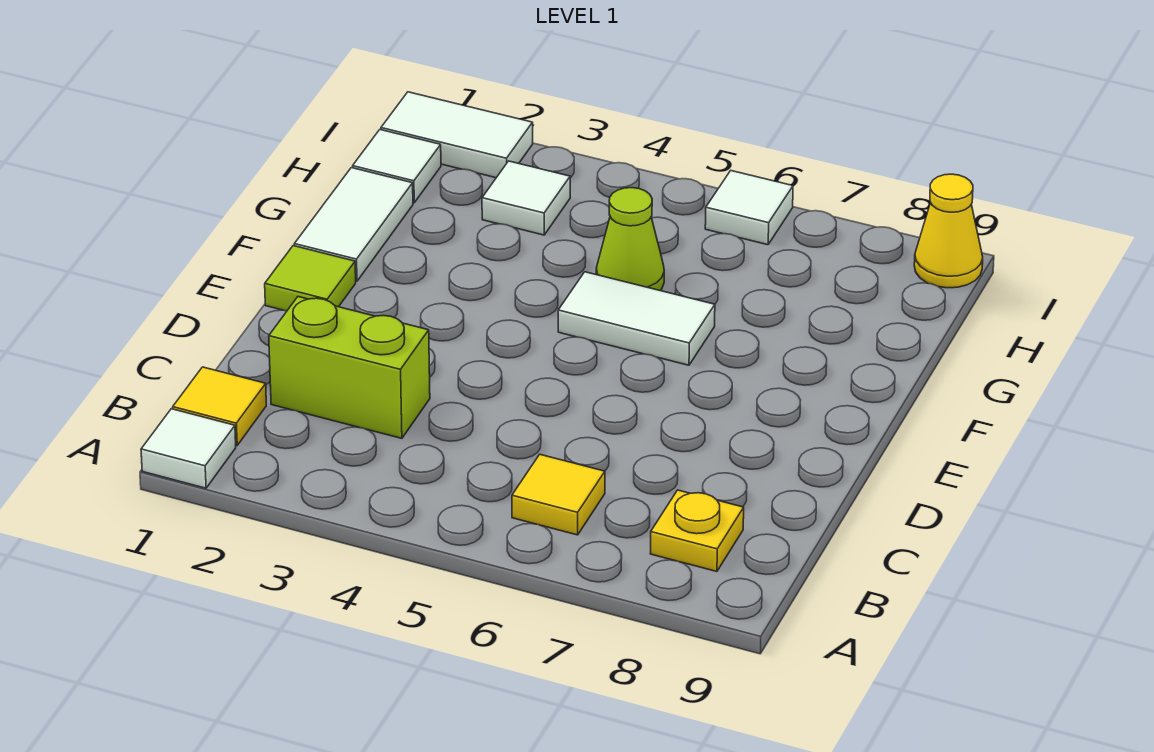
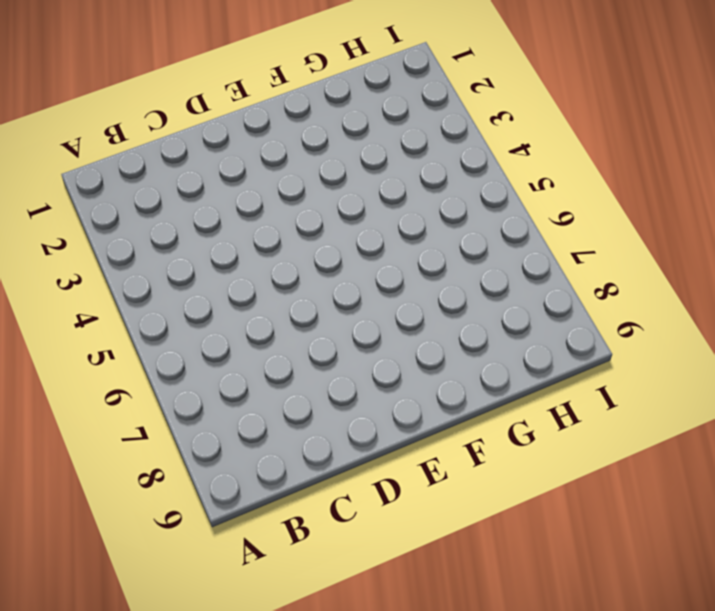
none -> white 1x1 tile [141,409,236,488]
none -> yellow 1x1 tile [173,367,266,446]
none -> yellow 1x1 tile [512,454,605,535]

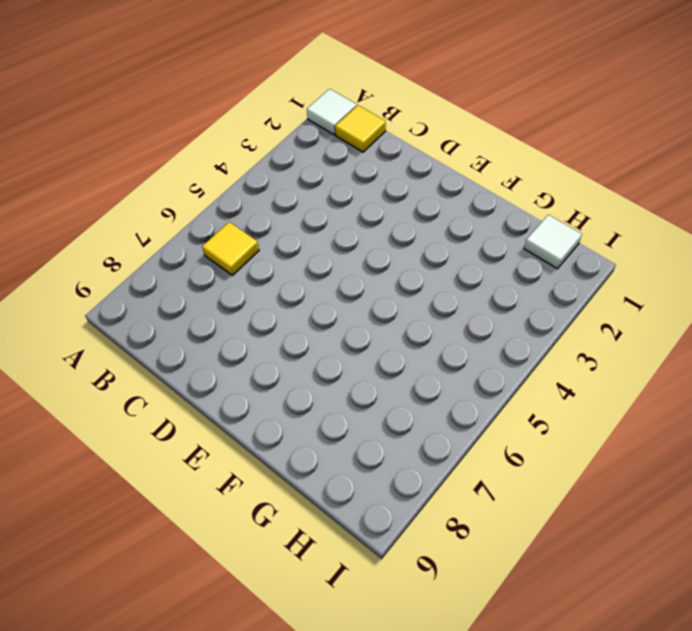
none -> yellow 1x1 plate [650,490,744,571]
none -> lime 1x2 brick [269,297,430,438]
none -> lime 1x1 tile [265,246,356,311]

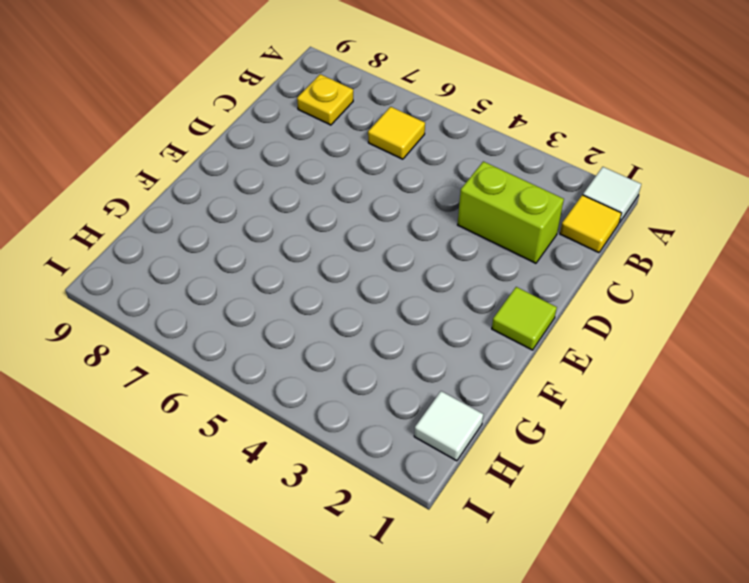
none -> white 1x2 tile [294,168,413,281]
none -> white 1x2 tile [558,272,715,365]
none -> lime 1x1 cone [596,188,664,290]

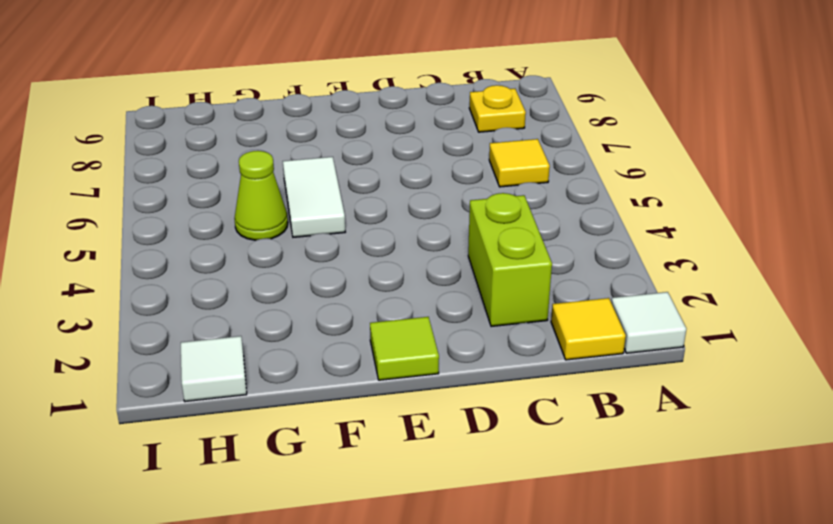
none -> white 1x2 tile [294,168,413,281]
none -> white 1x1 tile [482,161,570,235]
none -> white 1x2 tile [381,92,533,178]

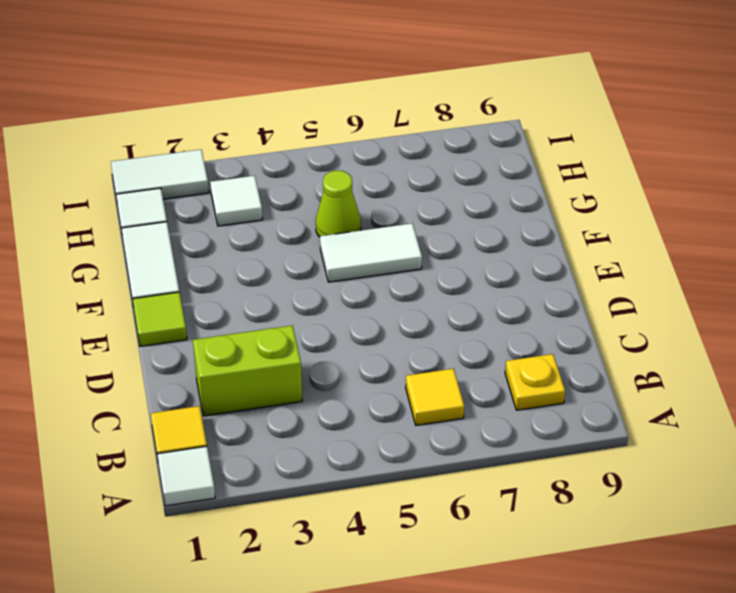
none -> white 1x1 tile [705,171,793,245]
none -> yellow 1x1 cone [914,174,983,288]

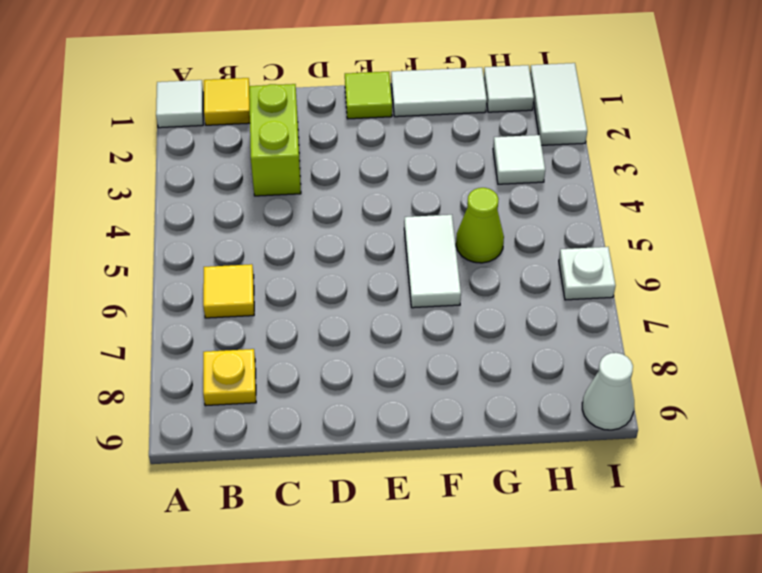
white 1x1 plate [559,247,616,300] -> white 1x1 tile [705,171,793,245]
white 1x1 cone [582,353,634,430] -> yellow 1x1 cone [914,174,983,288]

